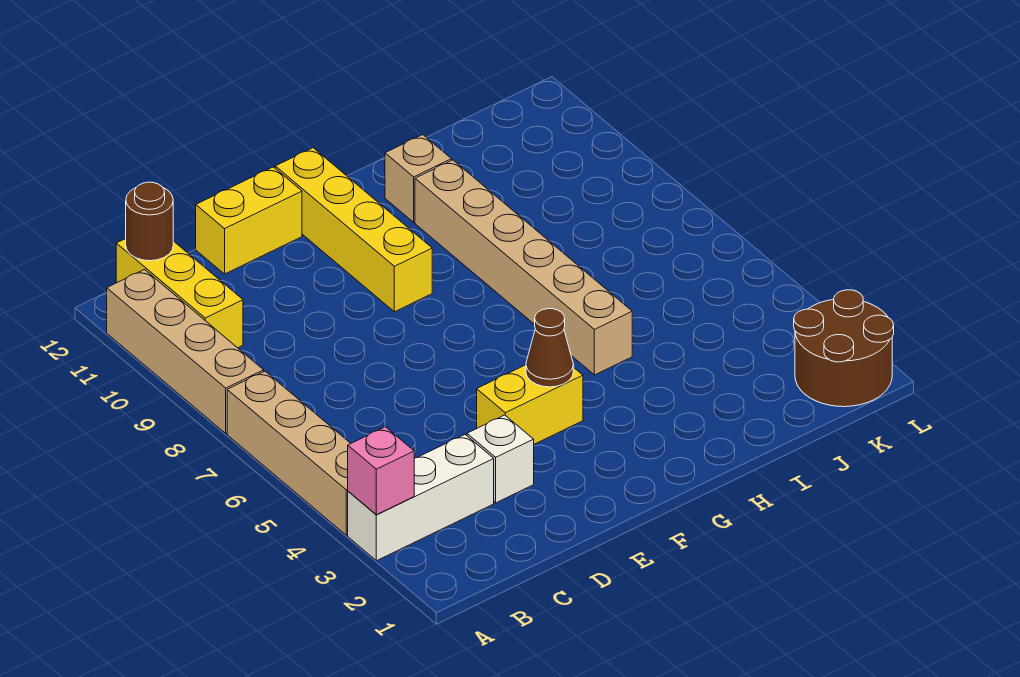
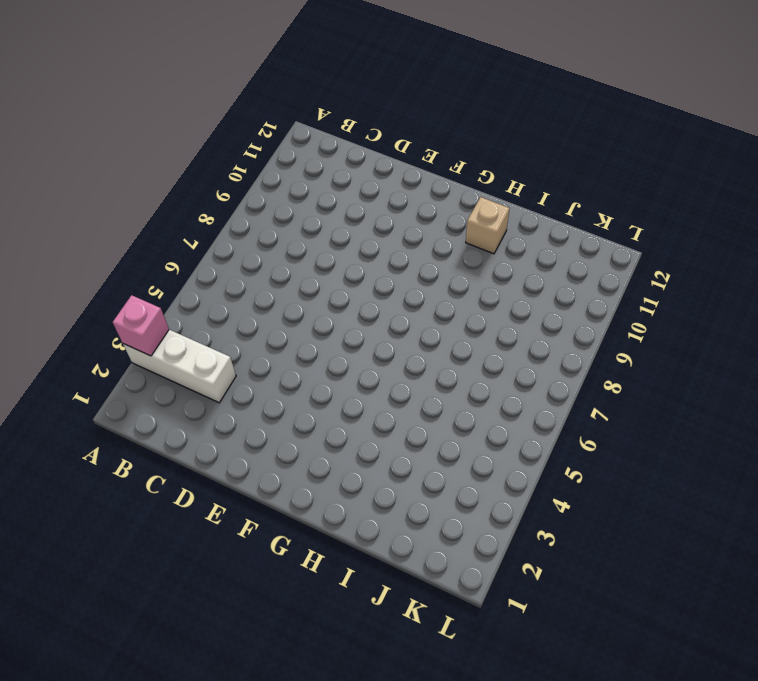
none -> tan 1x4 brick [227,371,351,535]
none -> tan 1x4 brick [107,270,264,433]
none -> yellow 1x3 brick [116,239,243,348]

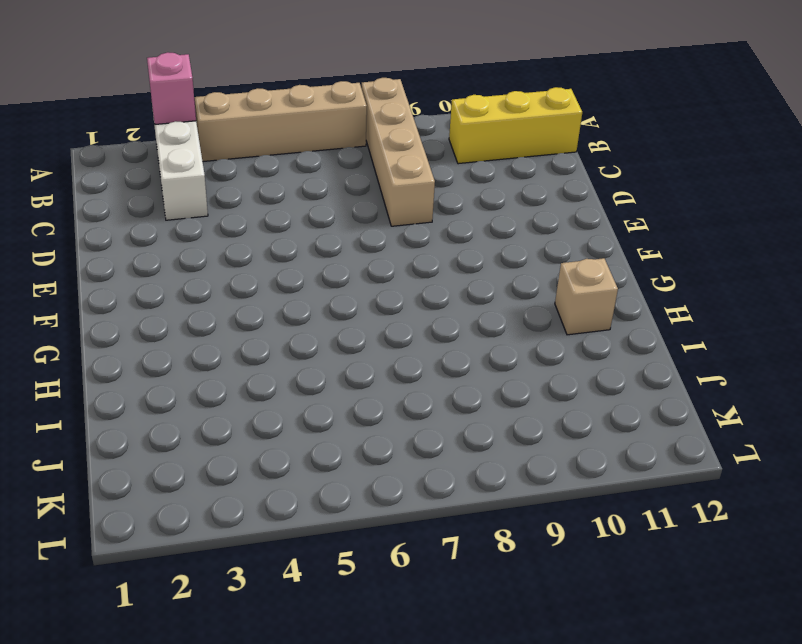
tan 1x4 brick [362,78,435,226] -> tan 1x4 brick turned to [107,270,264,433]
none -> white 1x1 brick [467,415,534,503]
none -> yellow 1x2 brick [196,167,302,274]
none -> yellow 1x2 brick [477,365,583,444]

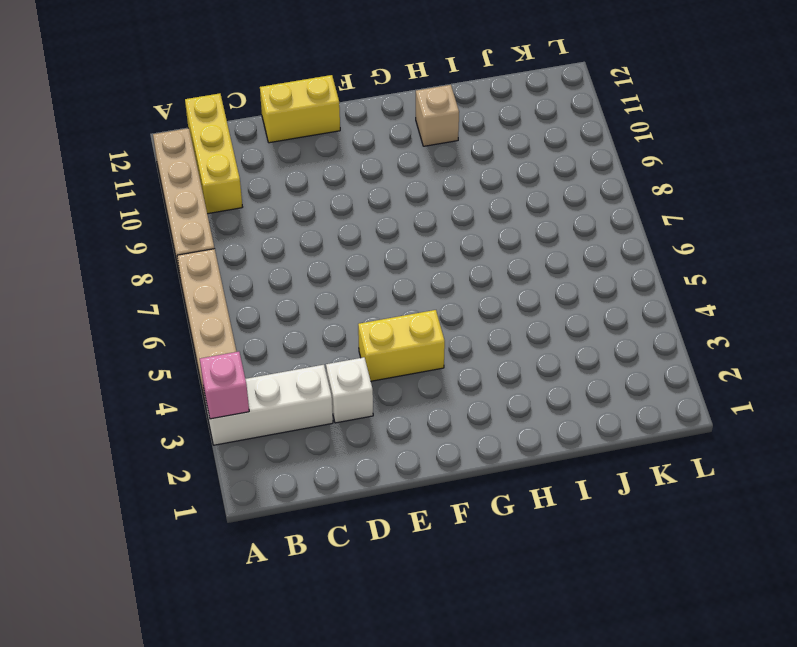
none -> yellow 1x4 brick [275,148,432,312]
none -> tan 1x6 brick [415,160,632,375]
none -> brown 2x2 round brick [794,290,894,407]

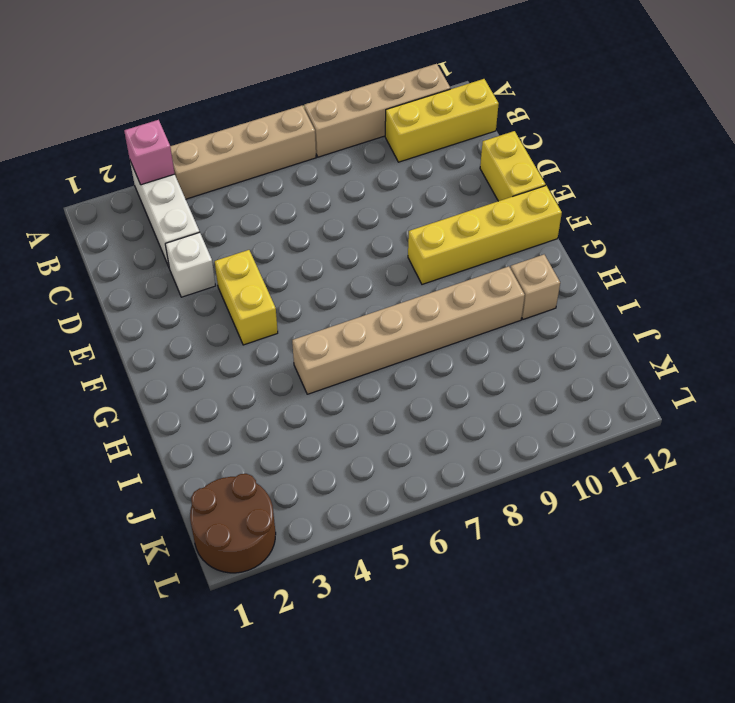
none -> brown 1x1 round brick [126,182,173,261]
none -> brown 1x1 cone [526,309,573,387]

